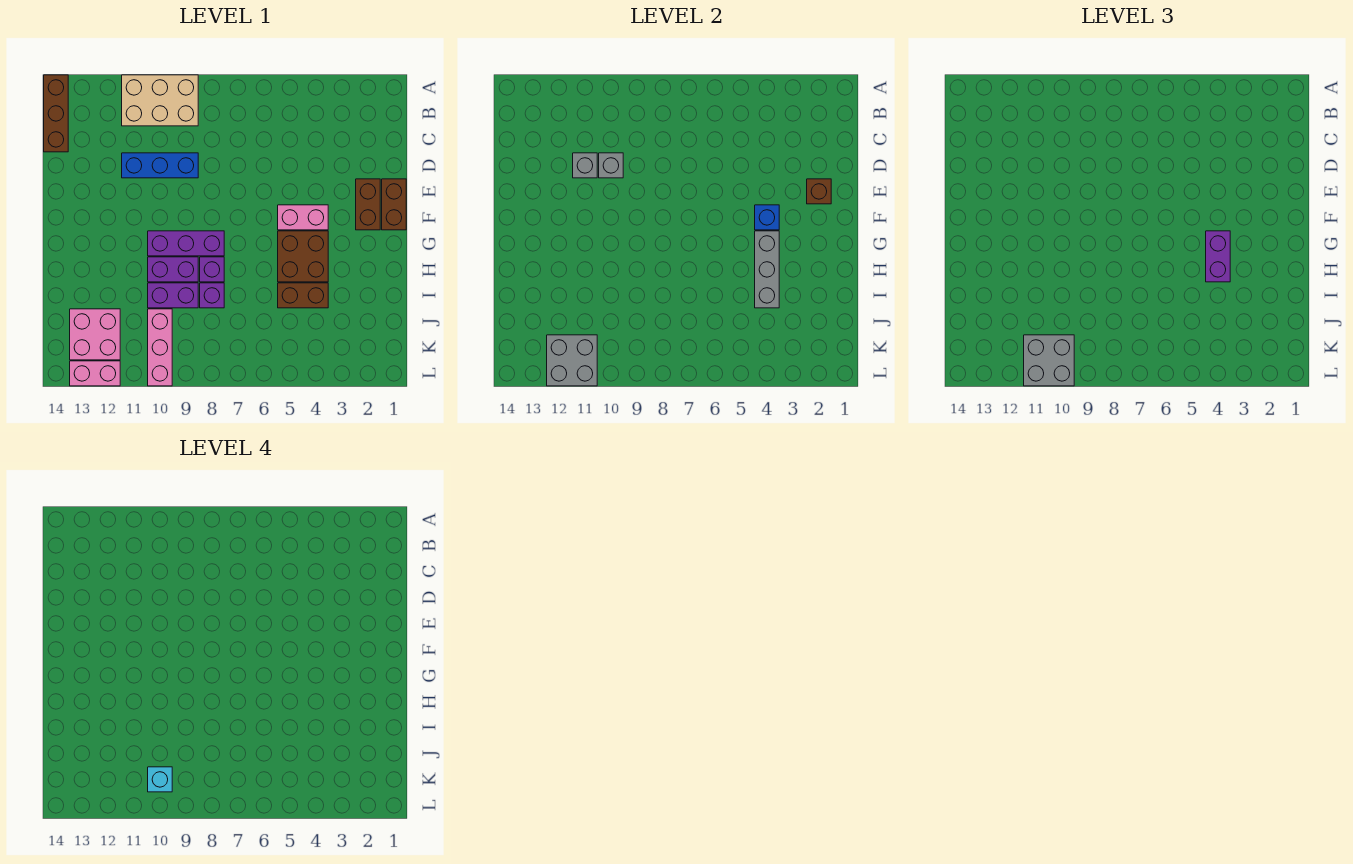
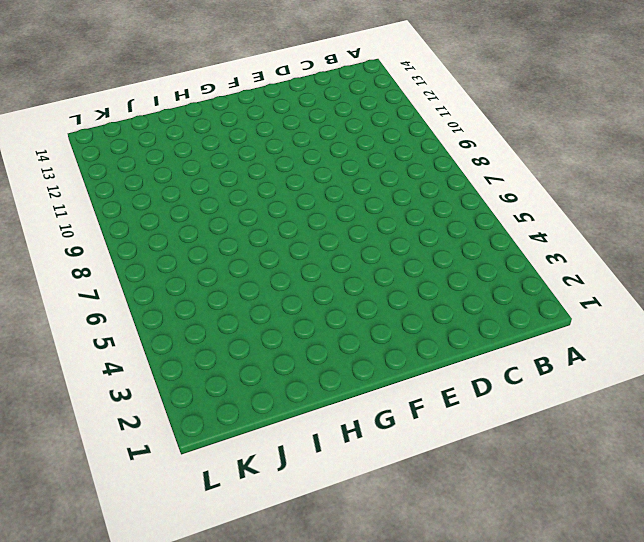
none -> tan 2x3 brick [122,75,198,126]
none -> brown 1x3 brick [44,75,68,152]
none -> blue 1x3 brick [122,153,198,178]

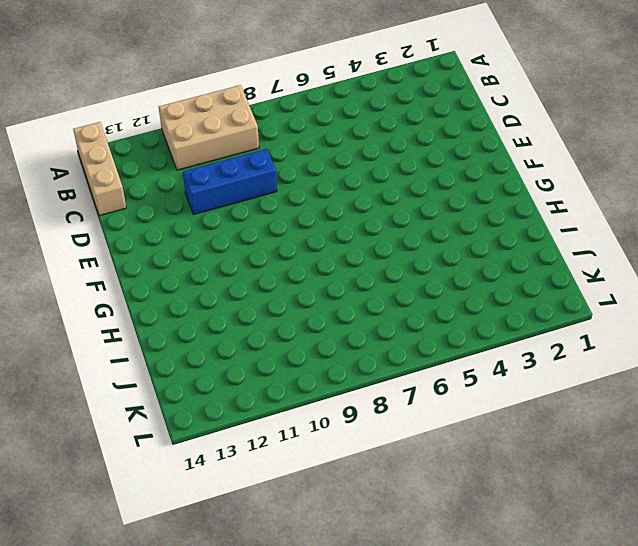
tan 1x3 brick [73,122,126,216] -> brown 1x3 brick [44,75,68,152]
none -> brown 1x2 brick [382,179,406,230]
none -> brown 1x2 brick [356,179,380,230]
none -> pink 1x2 brick [278,205,328,230]

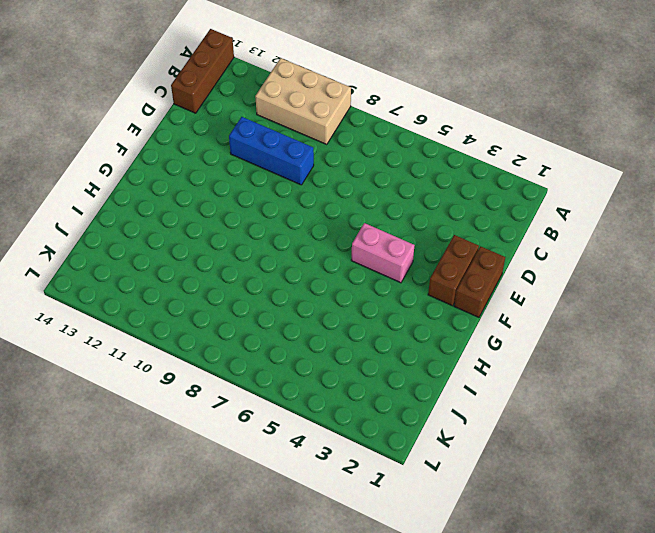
none -> brown 2x2 brick [278,231,328,282]
none -> purple 1x3 brick [148,231,224,256]
none -> purple 1x1 brick [200,257,224,282]

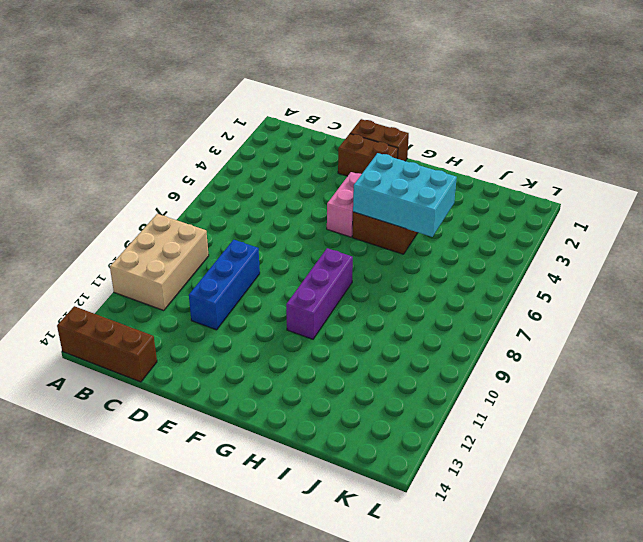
cyan 2x3 brick [353,153,457,237] -> grey 1x3 brick [755,231,779,308]
none -> purple 1x1 brick [200,257,224,282]
none -> purple 1x2 brick [148,257,198,282]
none -> brown 1x2 brick [278,283,328,308]

